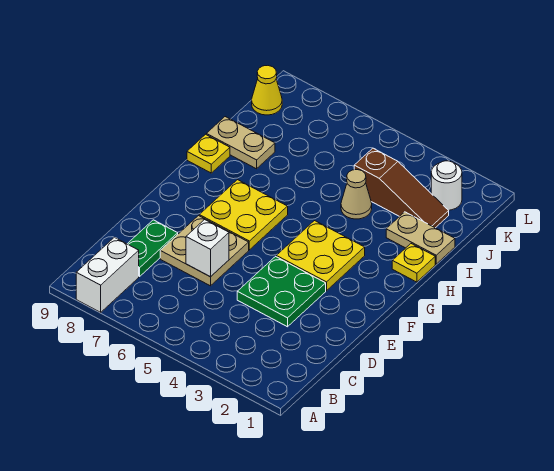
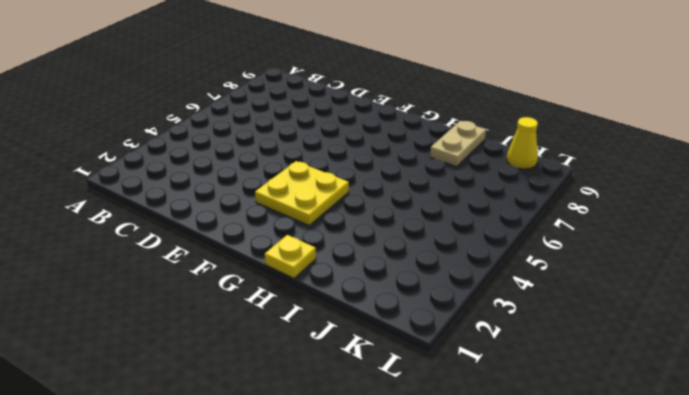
none -> white 1x2 brick [76,237,139,312]
none -> green 1x2 plate [128,220,178,276]
none -> green 2x2 plate [237,257,326,327]

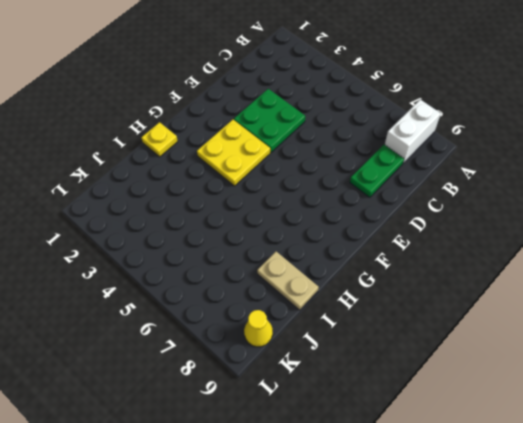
none -> tan 2x2 plate [160,216,249,286]
none -> yellow 2x2 plate [199,180,288,250]
none -> yellow 1x1 plate [187,134,230,173]

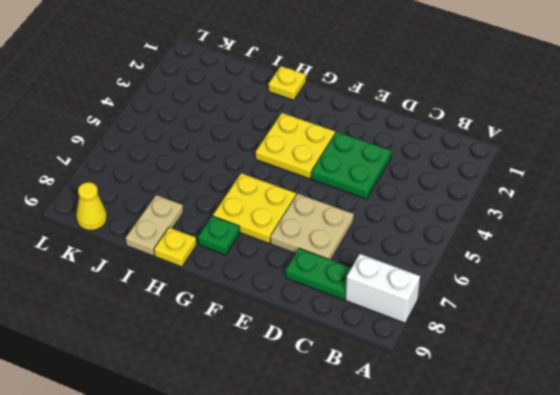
green 1x1 plate [198,216,240,255] -> none
none -> tan 1x2 plate [386,212,455,264]
none -> tan 1x1 cone [341,170,372,219]
none -> brown 1x3 slope [354,148,449,228]

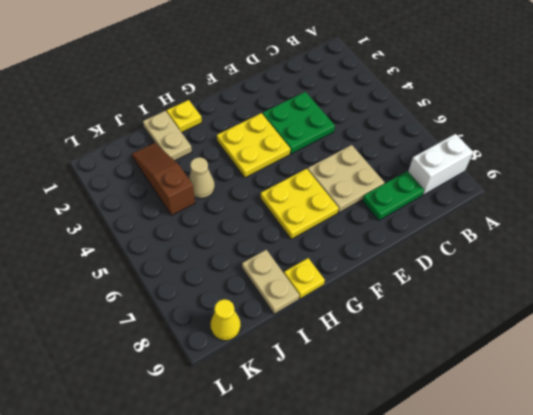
none -> white 1x1 round brick [431,161,462,210]
none -> white 1x1 brick [186,219,229,277]

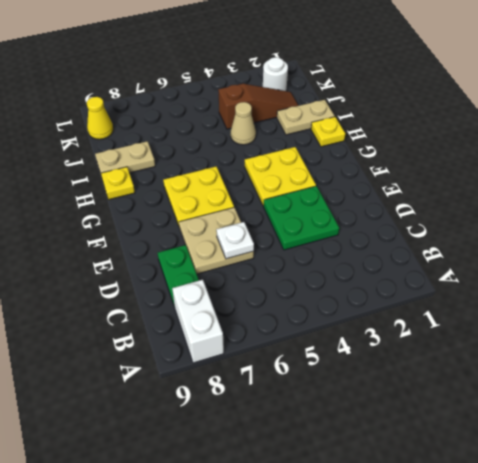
white 1x1 plate [216,222,254,259] -> white 1x1 brick [186,219,229,277]

